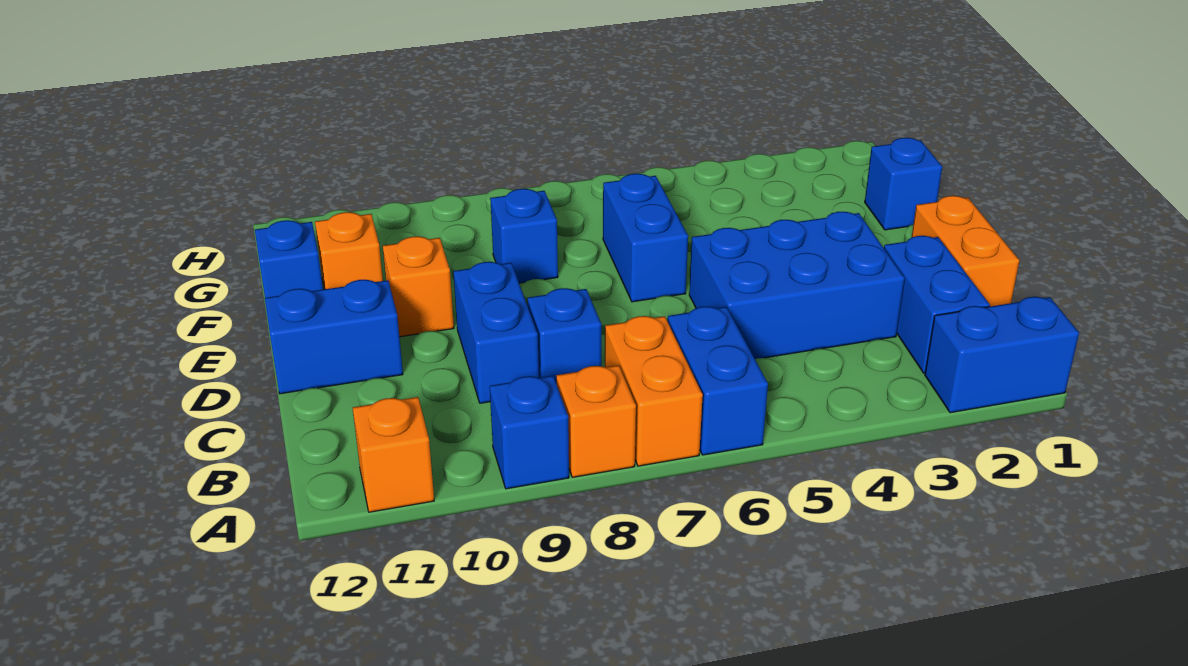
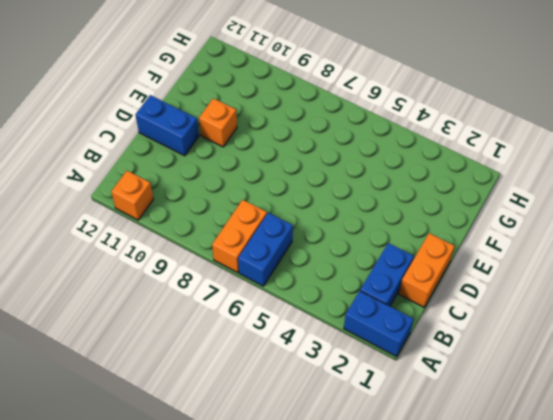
none -> orange 1x1 brick [556,365,636,477]
none -> blue 1x1 brick [490,376,569,489]
none -> blue 2x3 brick [689,212,905,359]

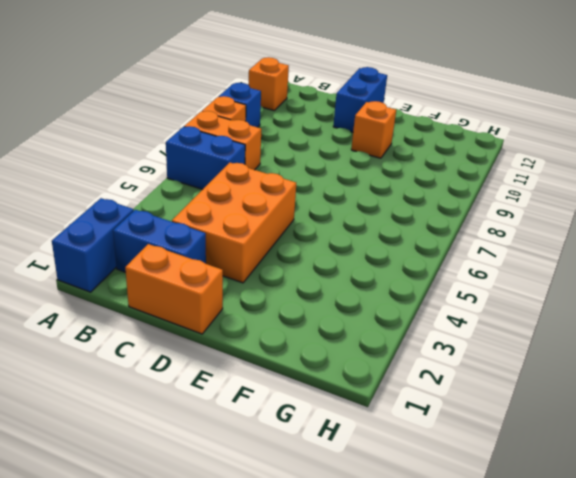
orange 2x3 brick [172,163,296,283] -> blue 2x3 brick [689,212,905,359]
none -> blue 1x1 brick [528,288,601,384]
none -> blue 1x2 brick [453,262,539,403]
none -> blue 1x2 brick [603,174,688,302]

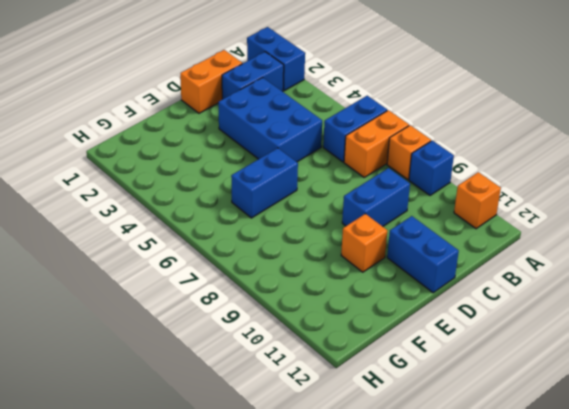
none -> blue 1x1 brick [528,288,601,384]
none -> blue 1x1 brick [865,138,942,230]
none -> blue 1x1 brick [490,189,558,283]

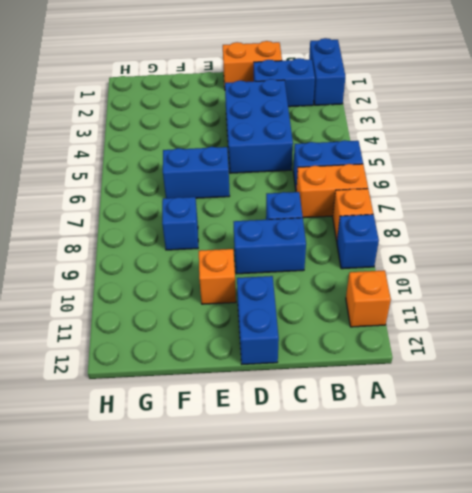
none -> blue 1x1 brick [865,138,942,230]
none -> orange 1x1 brick [315,212,383,289]
none -> blue 1x1 brick [255,220,323,298]

